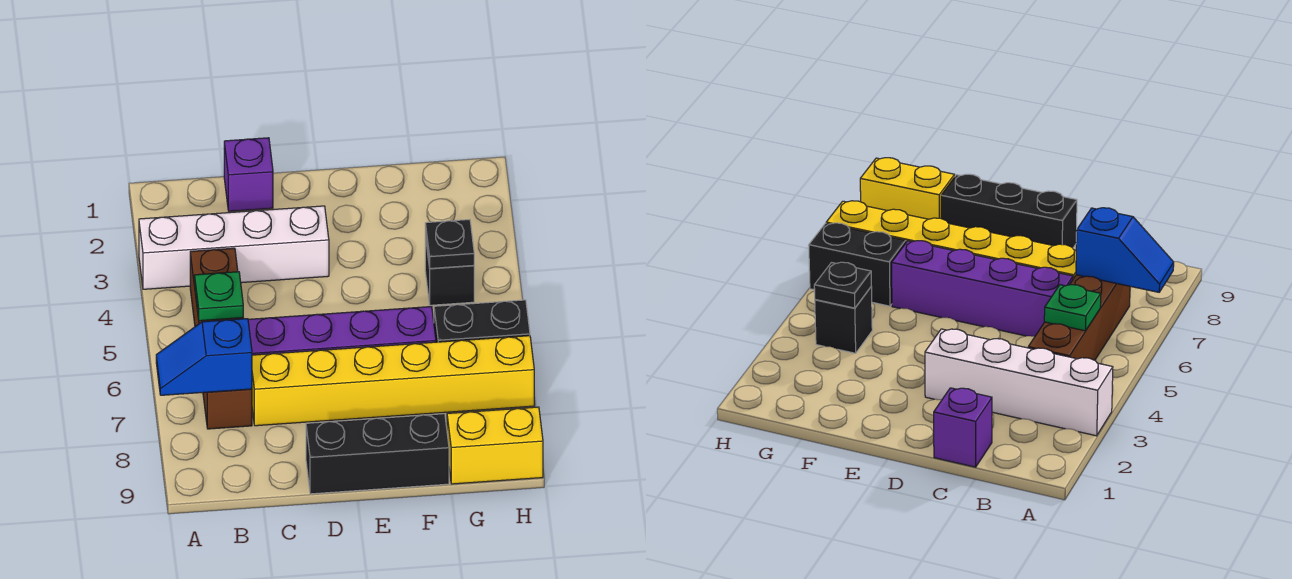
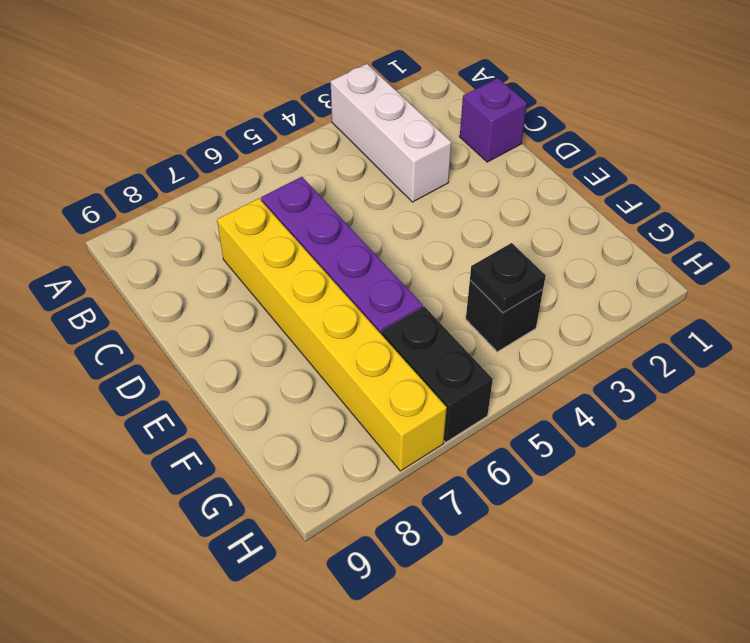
white 1x3 brick [330,64,451,202] -> white 1x4 brick [139,206,329,289]
none -> brown 1x4 brick [190,248,252,429]
none -> black 1x3 brick [306,414,449,494]
none -> yellow 1x2 brick [447,407,543,484]

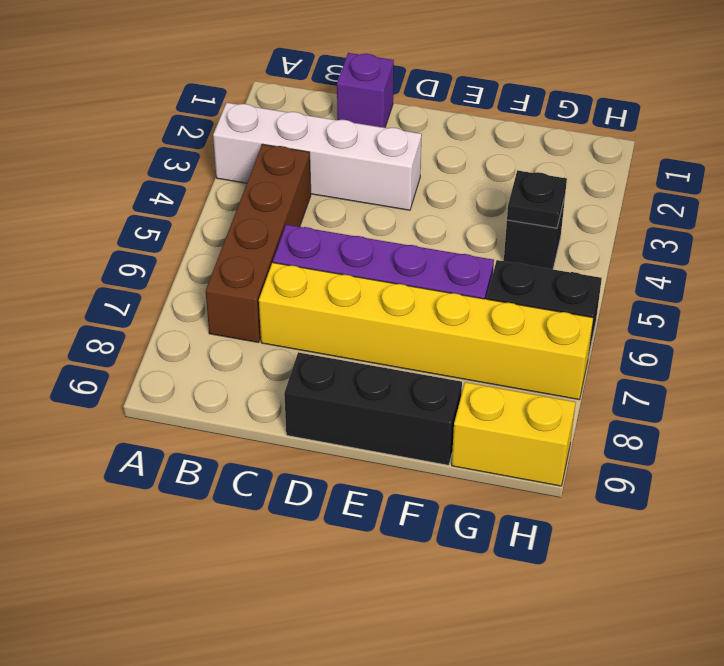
none -> blue 1x2 slope [156,319,252,395]
none -> green 1x1 plate [195,272,243,321]

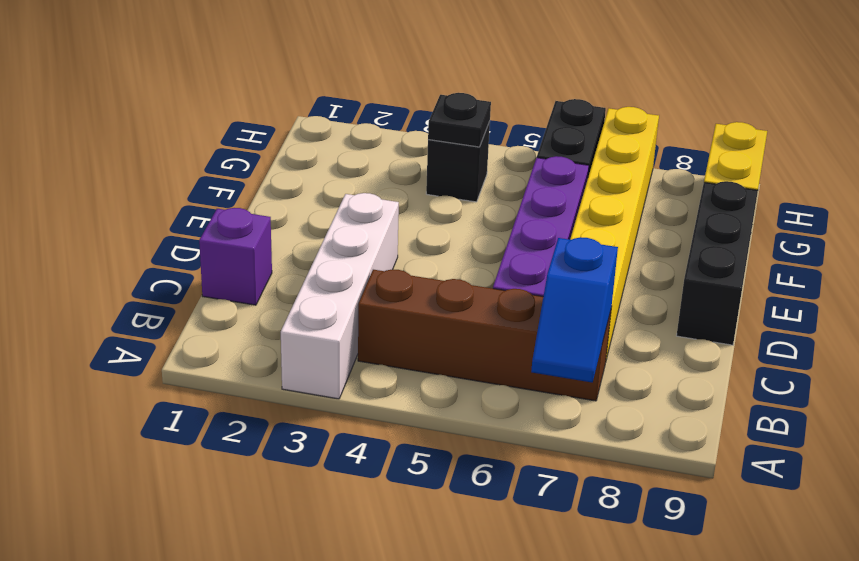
none -> green 1x1 plate [195,272,243,321]

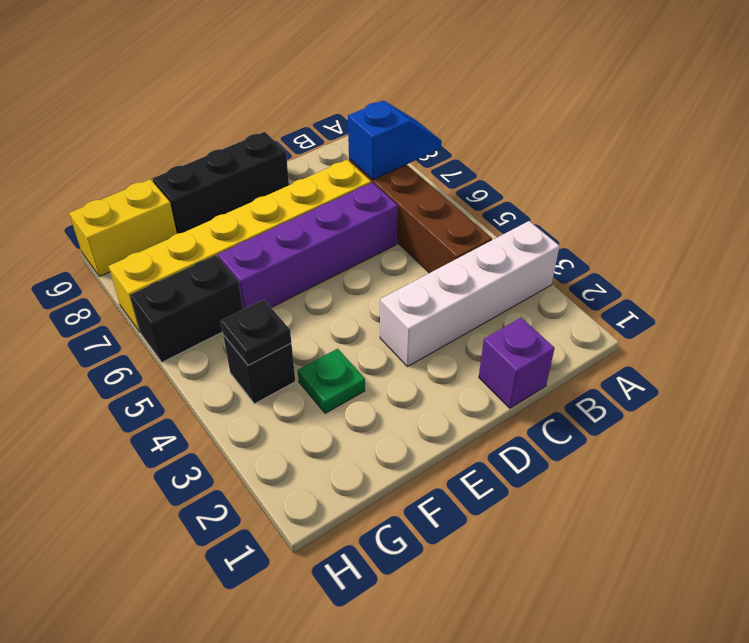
green 1x1 plate [298,349,365,413] -> green 1x1 plate moved to [195,272,243,321]

